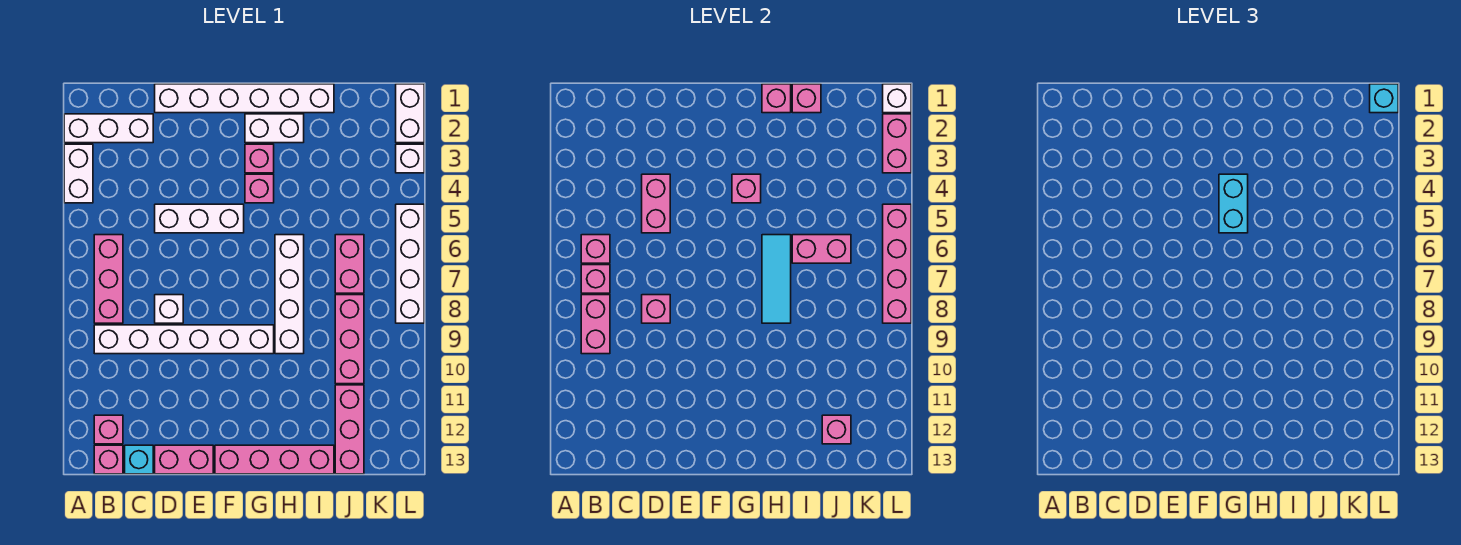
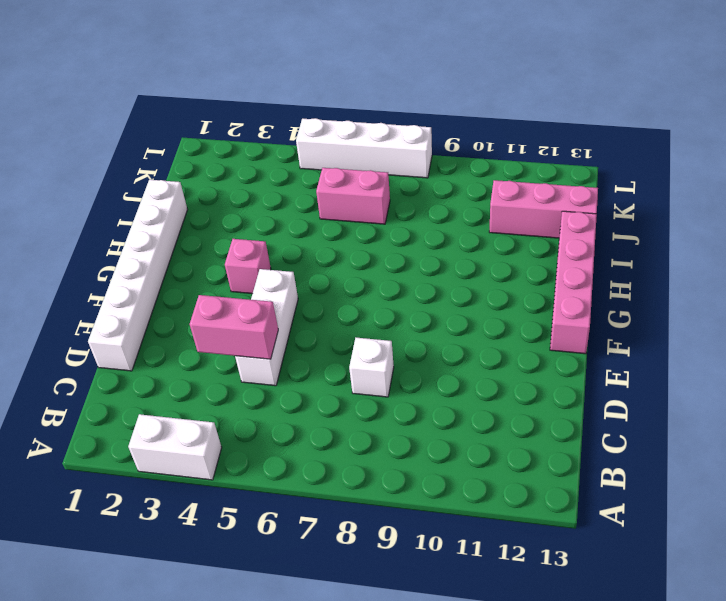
none -> white 1x3 brick [64,114,153,143]
none -> pink 1x3 brick [94,235,123,323]
none -> white 1x6 brick [94,325,274,354]
none -> pink 1x1 brick [94,415,123,444]

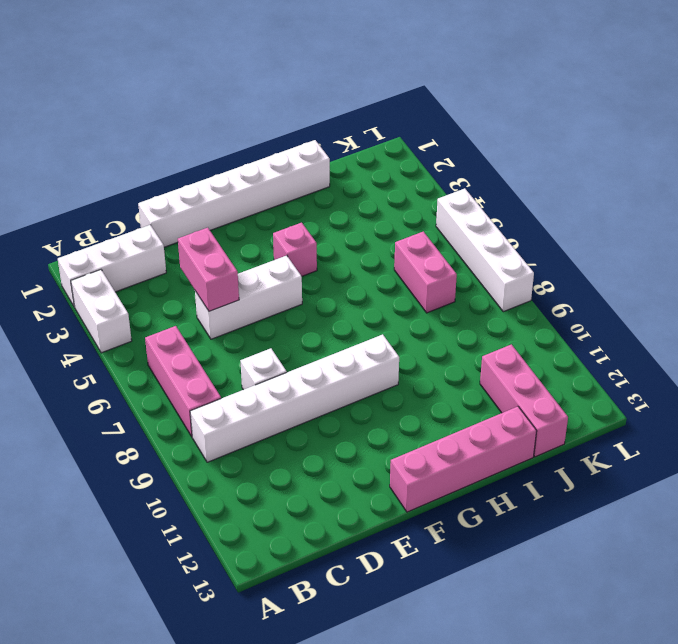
none -> pink 1x1 brick [94,415,123,444]
none -> pink 1x1 brick [94,445,123,474]
none -> cyan 1x1 brick [125,445,153,474]
none -> pink 1x2 brick [155,445,213,474]

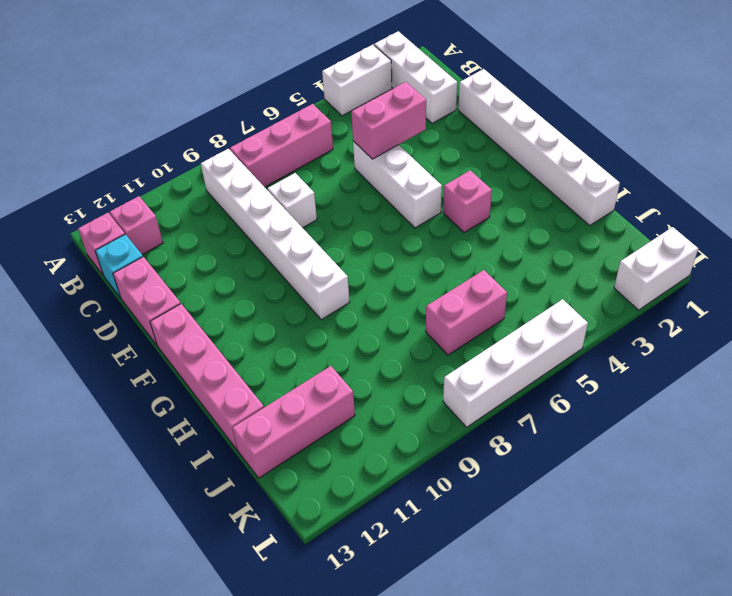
none -> white 1x2 brick [245,114,304,143]
none -> pink 1x1 brick [245,144,274,173]
none -> white 1x4 brick [275,235,304,354]
none -> pink 1x3 brick [335,295,364,384]

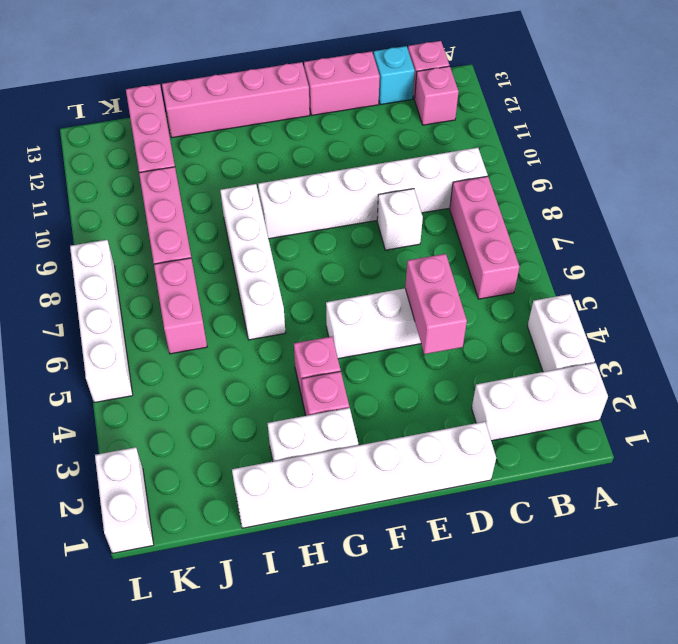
none -> white 1x1 brick [396,144,424,173]
none -> pink 1x1 brick [581,235,610,263]
none -> pink 1x1 brick [581,265,610,293]
none -> pink 1x2 brick [581,295,610,354]

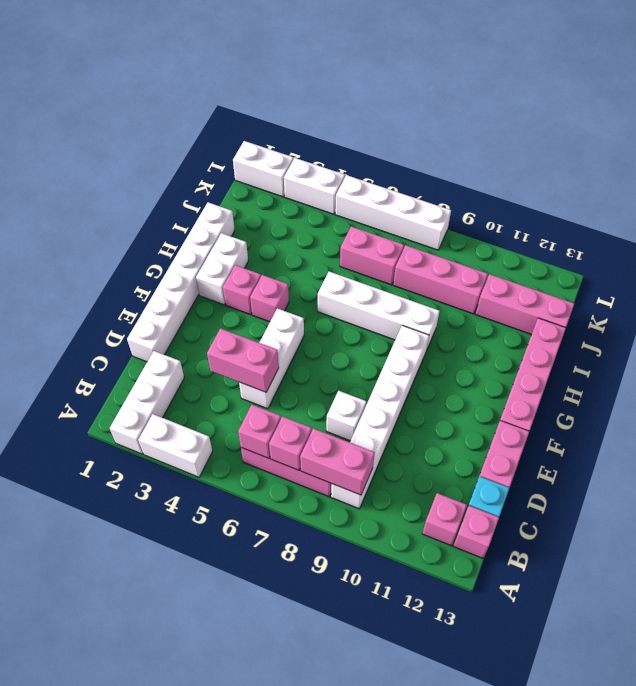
white 1x2 brick [284,158,345,214] -> white 1x1 brick [396,144,424,173]
none -> pink 1x1 brick [642,295,670,323]
none -> pink 1x1 brick [732,174,761,203]
none -> pink 1x1 brick [762,84,791,113]
none -> cyan 1x3 tile [762,235,791,323]

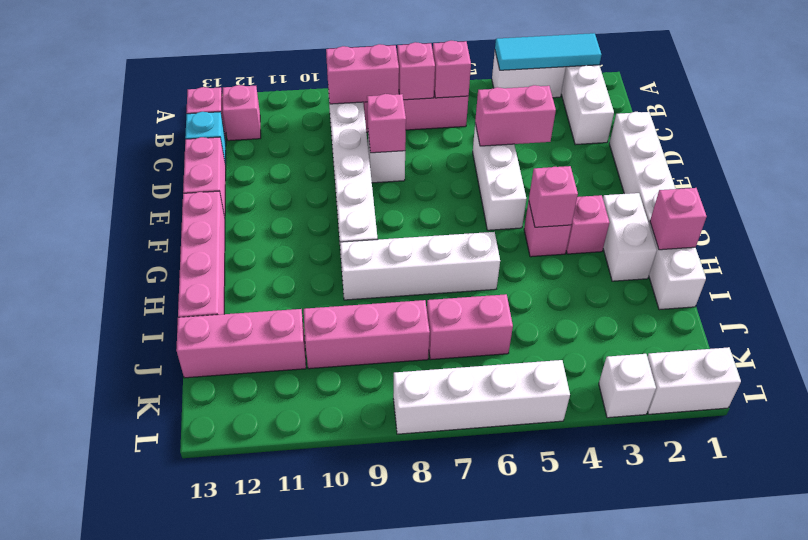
cyan 1x3 tile [495,33,601,70] -> cyan 1x3 tile moved to [762,235,791,323]
none -> pink 1x1 brick [792,84,821,113]
none -> pink 1x2 brick [792,235,851,263]
none -> pink 1x1 brick [822,415,851,444]
none -> white 1x1 brick [883,84,911,113]

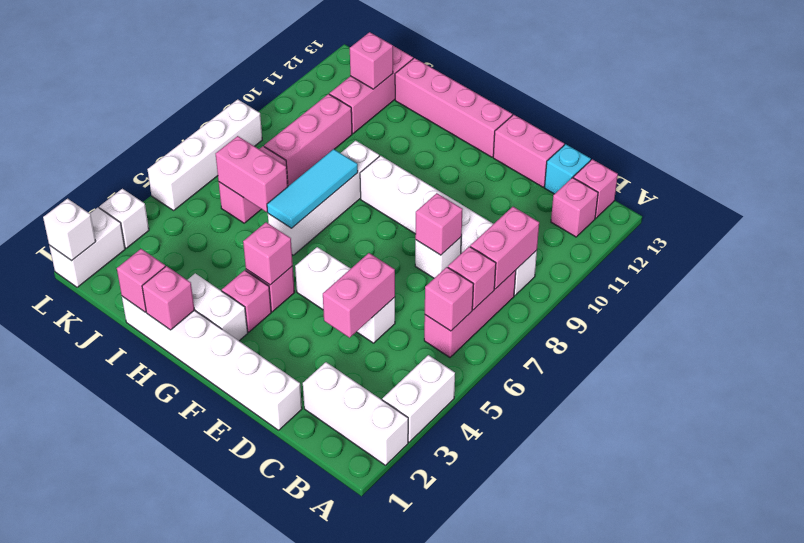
none -> pink 1x2 brick [883,114,911,173]
none -> pink 1x4 brick [883,204,911,323]
none -> cyan 1x2 brick [1219,174,1248,233]
none -> cyan 1x1 brick [1370,84,1398,113]

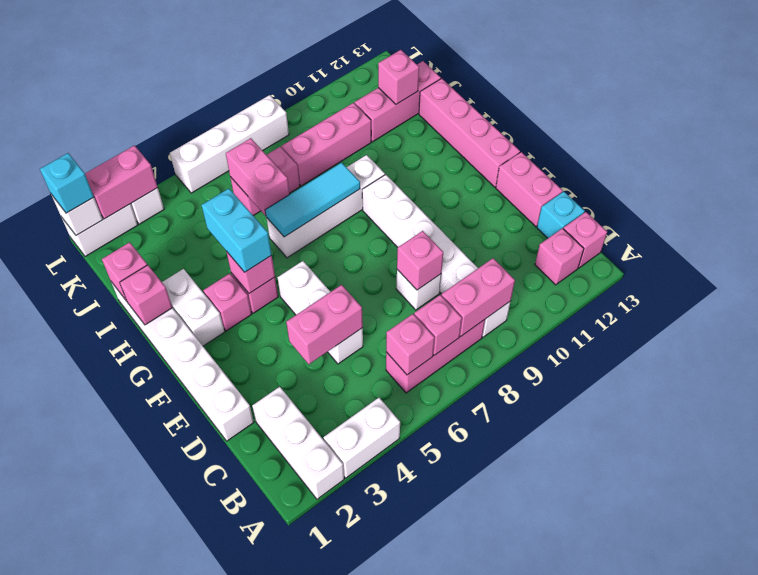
cyan 1x2 brick [201,189,272,272] -> cyan 1x2 brick turned to [1219,174,1248,233]
none -> pink 1x4 brick [883,204,911,323]

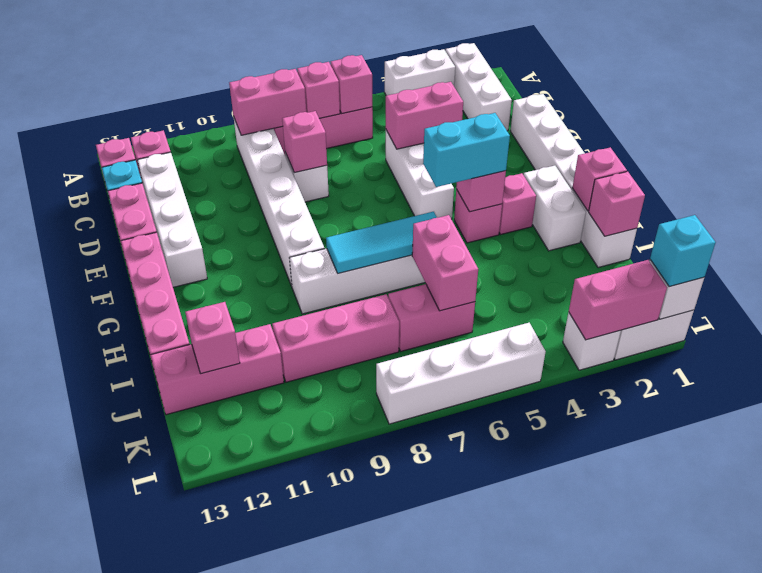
white 1x4 brick [137,152,207,287] -> none
none -> pink 1x4 brick [883,204,911,323]

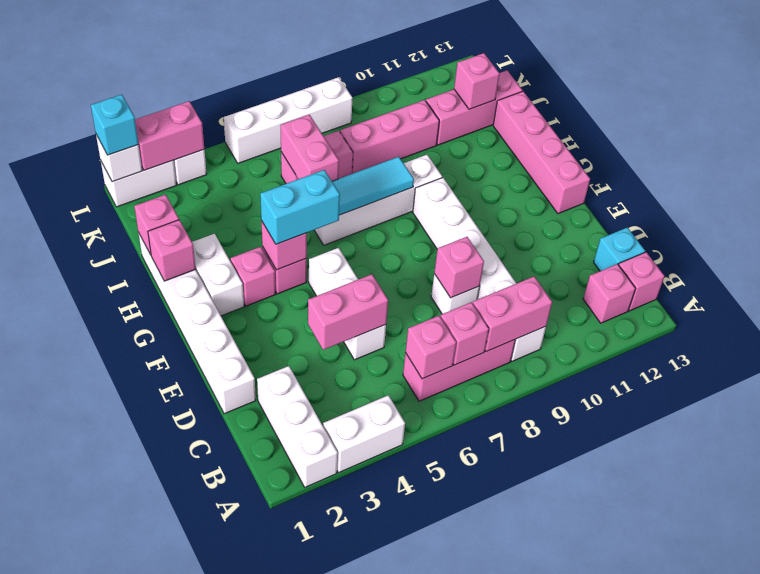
none -> pink 1x2 brick [155,445,213,474]
none -> pink 1x4 brick [883,204,911,323]

